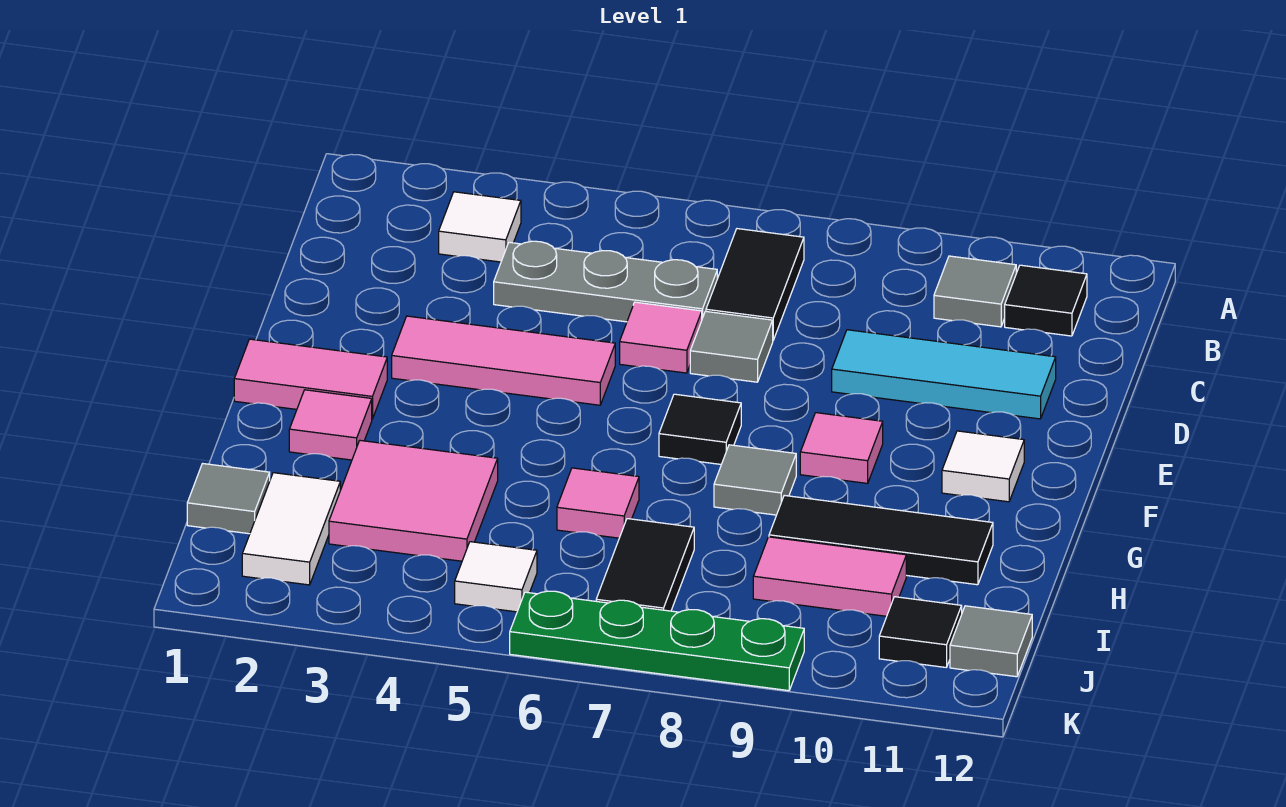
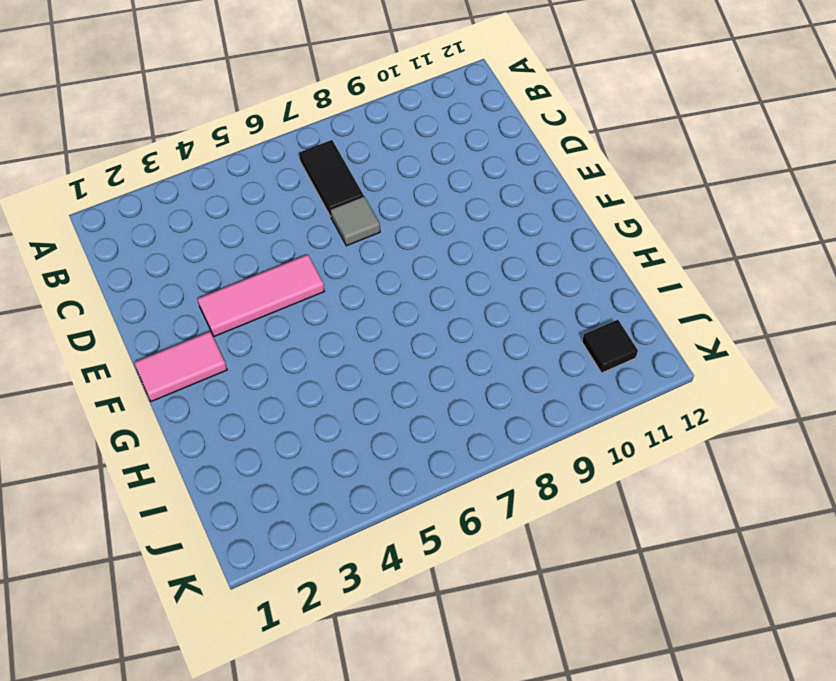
none -> white 1x1 tile [439,192,521,262]
none -> grey 1x1 tile [934,256,1016,327]
none -> black 1x1 tile [1005,265,1087,336]

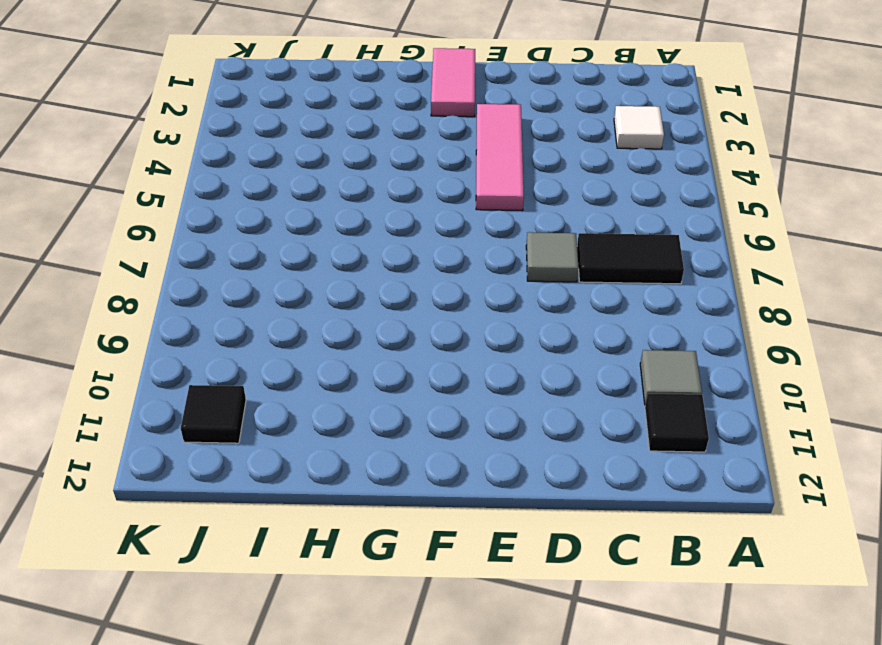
none -> grey 1x3 plate [494,241,717,322]
none -> pink 1x1 tile [620,302,702,373]
none -> cyan 1x3 tile [832,330,1056,419]

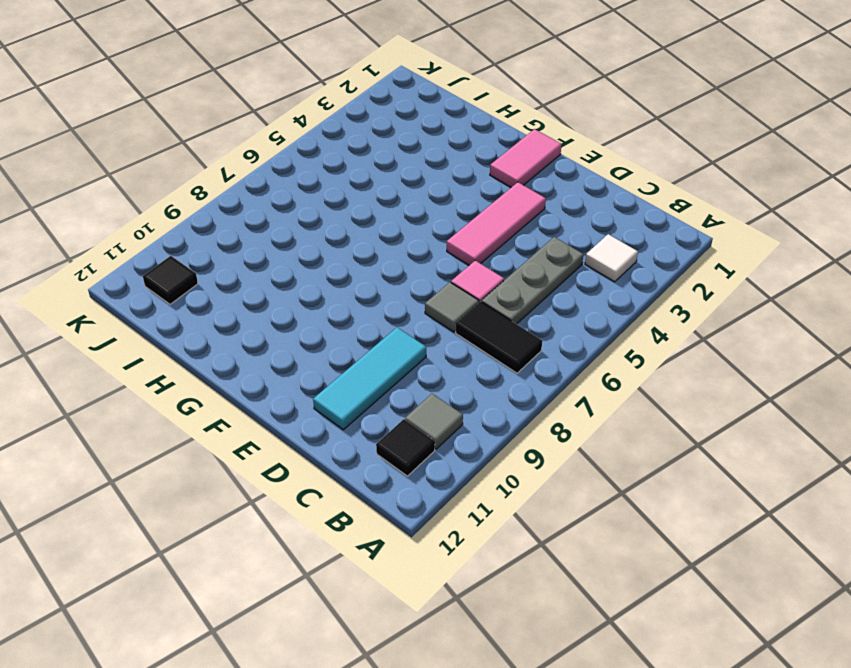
none -> black 1x1 tile [659,394,741,464]
none -> pink 1x1 tile [800,413,883,483]
none -> white 1x1 tile [942,431,1024,502]

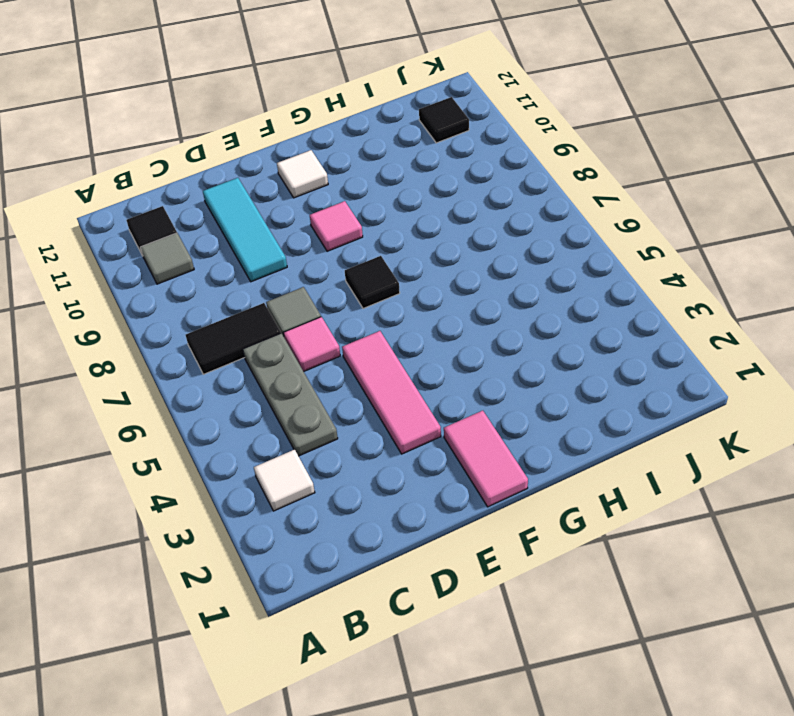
none -> pink 1x1 tile [289,390,372,460]
none -> grey 1x1 tile [714,445,796,515]
none -> pink 2x2 tile [329,440,498,561]

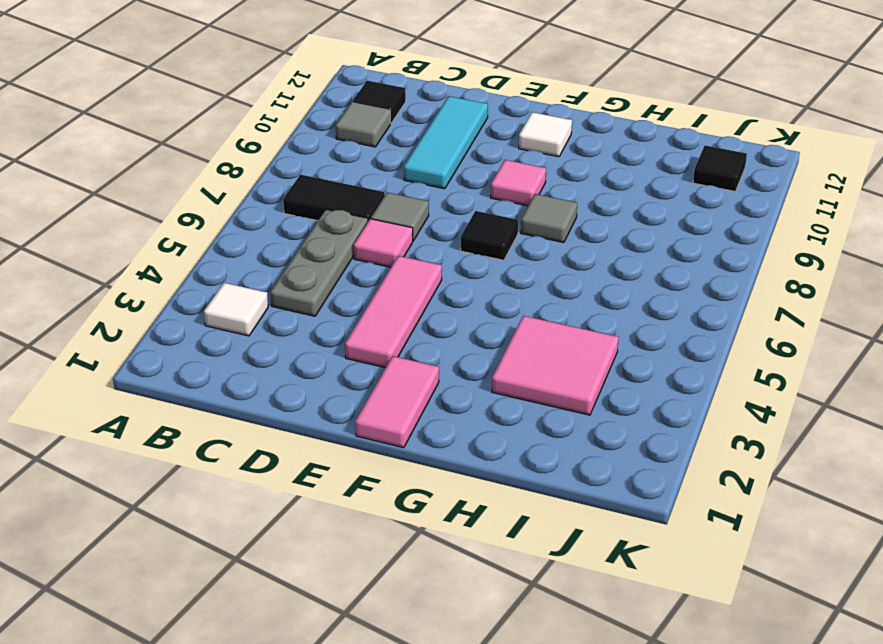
none -> pink 1x1 tile [289,390,372,460]
none -> pink 1x1 tile [557,468,639,538]
none -> black 1x3 tile [769,495,993,585]

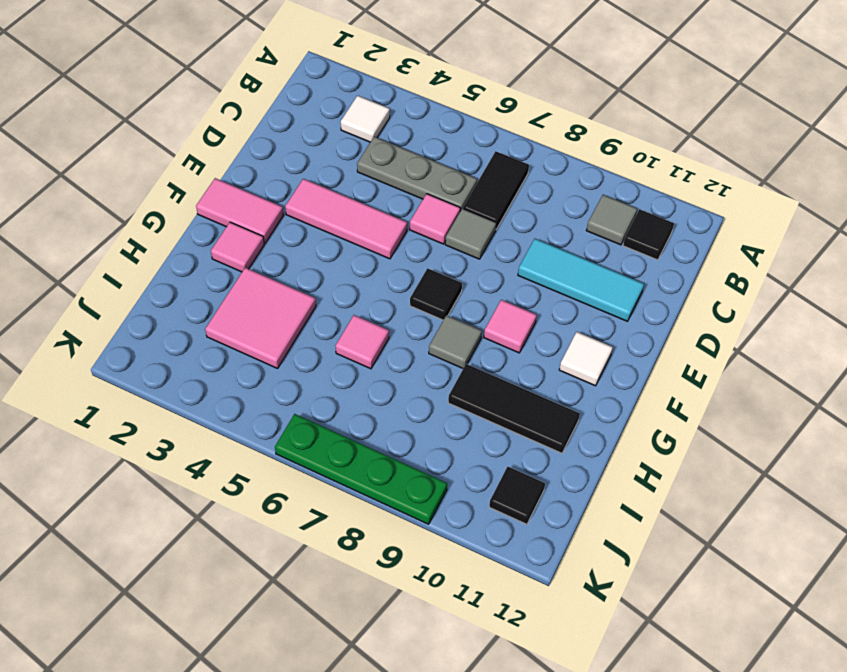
none -> grey 1x1 tile [187,463,270,534]
none -> white 1x2 tile [242,473,340,585]
none -> black 1x2 tile [596,519,694,611]

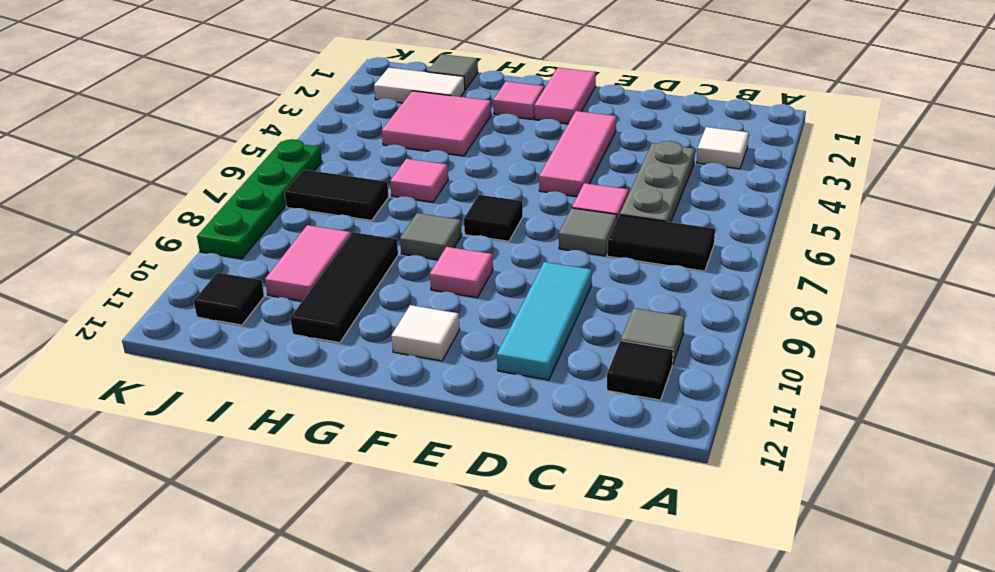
none -> white 1x1 tile [455,542,537,612]
none -> grey 1x1 tile [950,606,1032,677]

